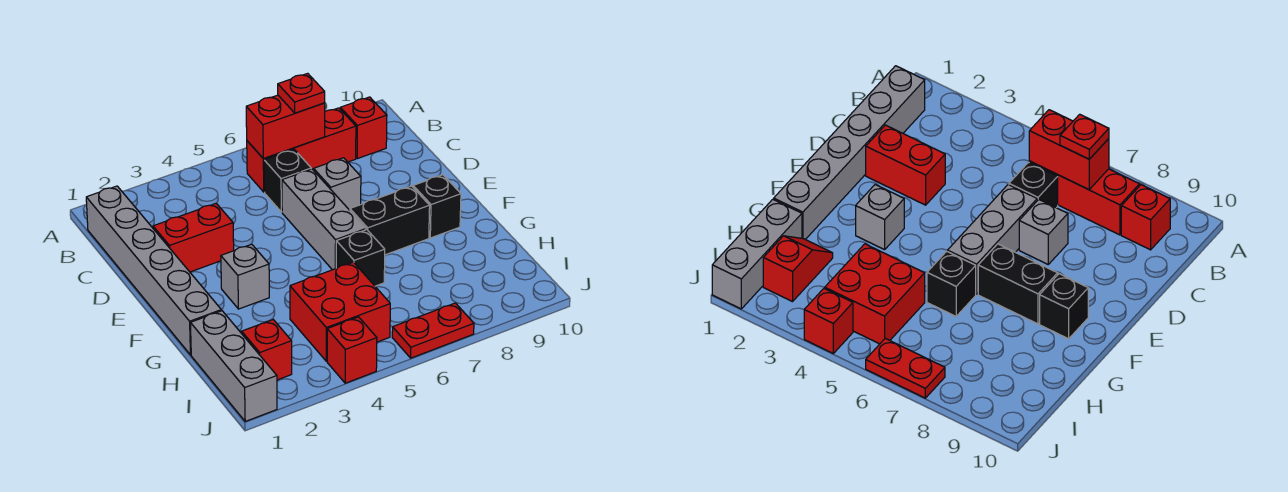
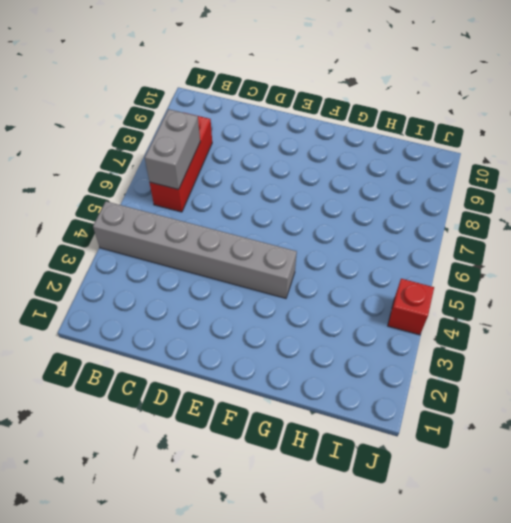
grey 1x6 brick [93,201,297,298] -> grey 1x6 brick moved to [86,186,221,355]
grey 1x2 brick [145,109,200,189] -> red 1x2 brick [246,95,325,159]
none -> red 1x1 brick [340,97,387,159]
none -> black 1x1 brick [264,150,311,212]
none -> red 1x2 brick [153,203,234,272]

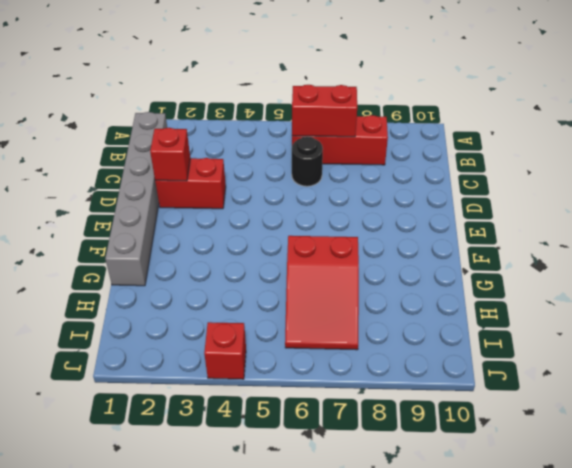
black 1x1 round brick [292,136,323,186] -> black 1x1 brick [264,150,311,212]
red 1x1 brick [150,128,190,181] -> red 1x1 brick moved to [340,97,387,159]
red 2x3 slope [285,236,359,350] -> black 1x1 brick [336,230,385,286]
none -> grey 1x3 brick [282,169,366,270]
none -> grey 1x1 brick [314,158,361,210]
none -> grey 1x1 brick [221,244,269,309]

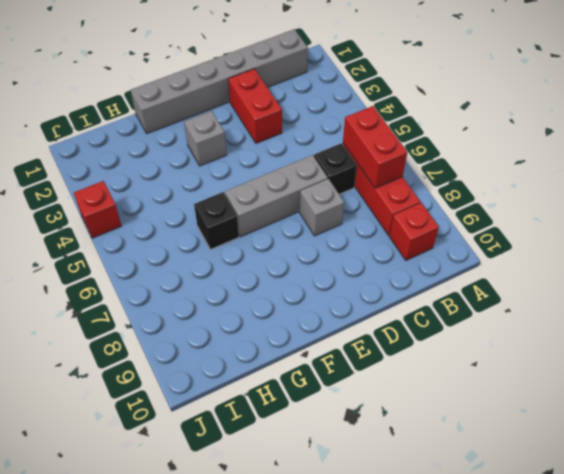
none -> black 1x2 brick [350,186,430,255]
none -> black 1x1 brick [413,175,461,238]
none -> grey 1x3 brick [190,311,277,421]

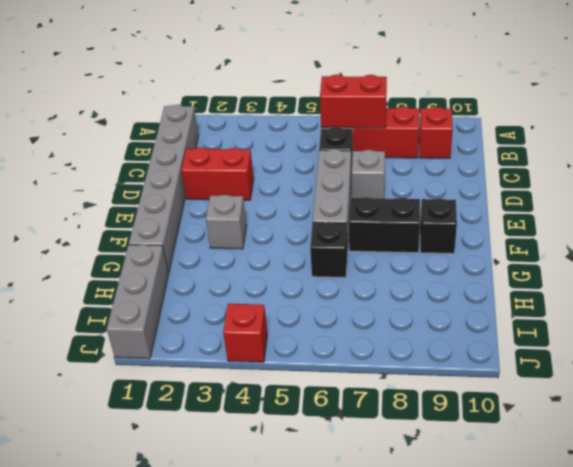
none -> red 1x2 slope [241,320,292,380]
none -> red 2x2 brick [290,262,390,361]
none -> red 1x2 plate [392,303,474,358]

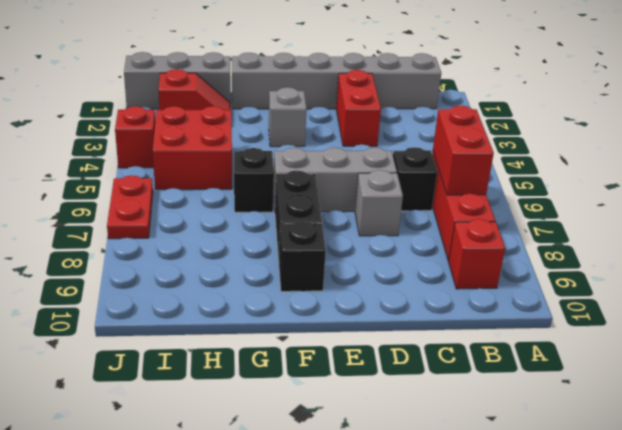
none -> red 1x1 plate [278,73,325,113]

